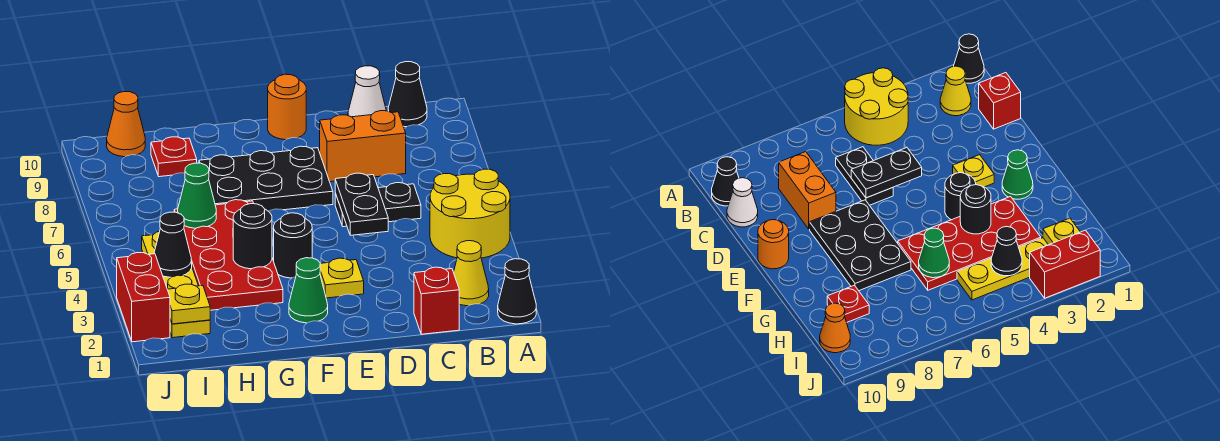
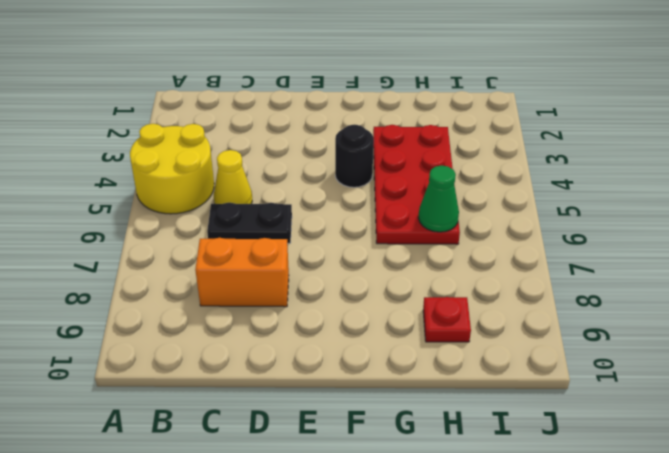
yellow 1x1 cone [214,150,252,204] -> yellow 1x1 cone moved to [454,241,489,306]
none -> black 1x1 cone [498,259,536,324]
none -> black 1x1 cone [388,62,427,127]
none -> red 1x1 brick [414,267,459,334]

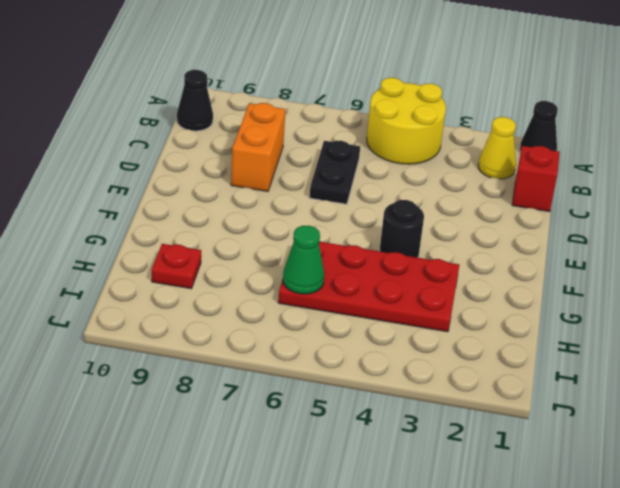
none -> white 1x1 cone [348,66,386,117]
none -> yellow 1x1 plate [320,258,364,298]
none -> black 2x3 plate [199,146,333,211]

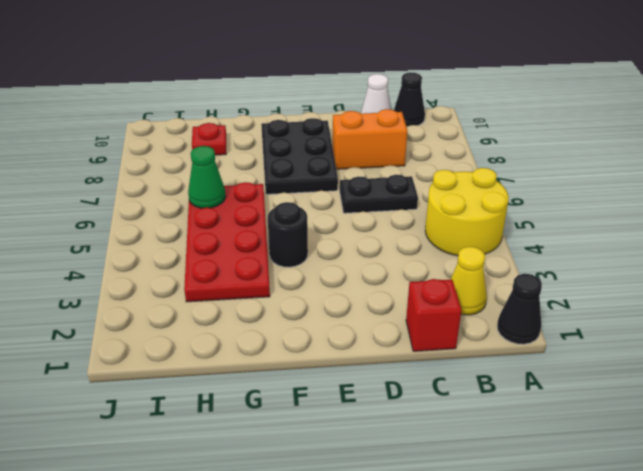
black 2x3 plate [261,118,338,194] -> black 2x3 plate turned to [199,146,333,211]
none -> yellow 1x1 plate [320,258,364,298]
none -> orange 1x1 round brick [268,74,306,140]
none -> green 1x1 cone [289,258,328,323]

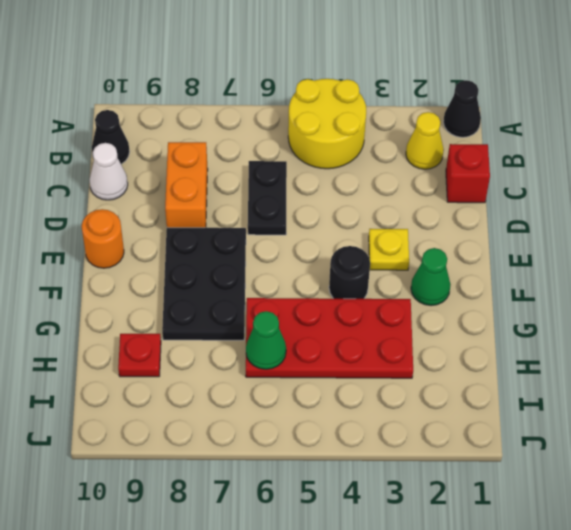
none -> yellow 1x4 plate [142,231,210,338]
none -> orange 1x1 cone [107,92,145,157]
none -> red 1x2 brick [117,253,170,342]

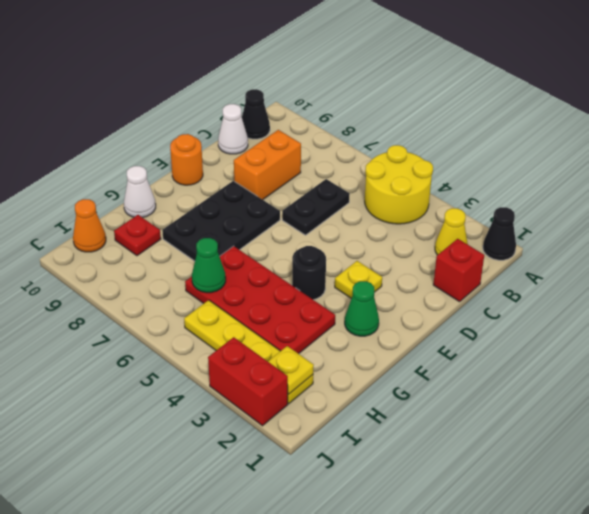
white 1x1 cone [124,166,156,218] -> none
none -> black 1x2 plate [335,173,388,235]
none -> black 1x1 round brick [233,204,272,269]
none -> black 1x1 cone [154,212,192,277]

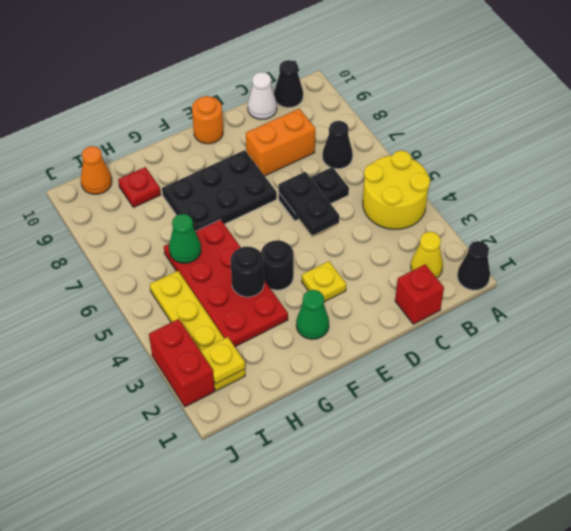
black 1x1 cone [322,121,353,169] -> black 1x1 cone moved to [154,212,192,277]

